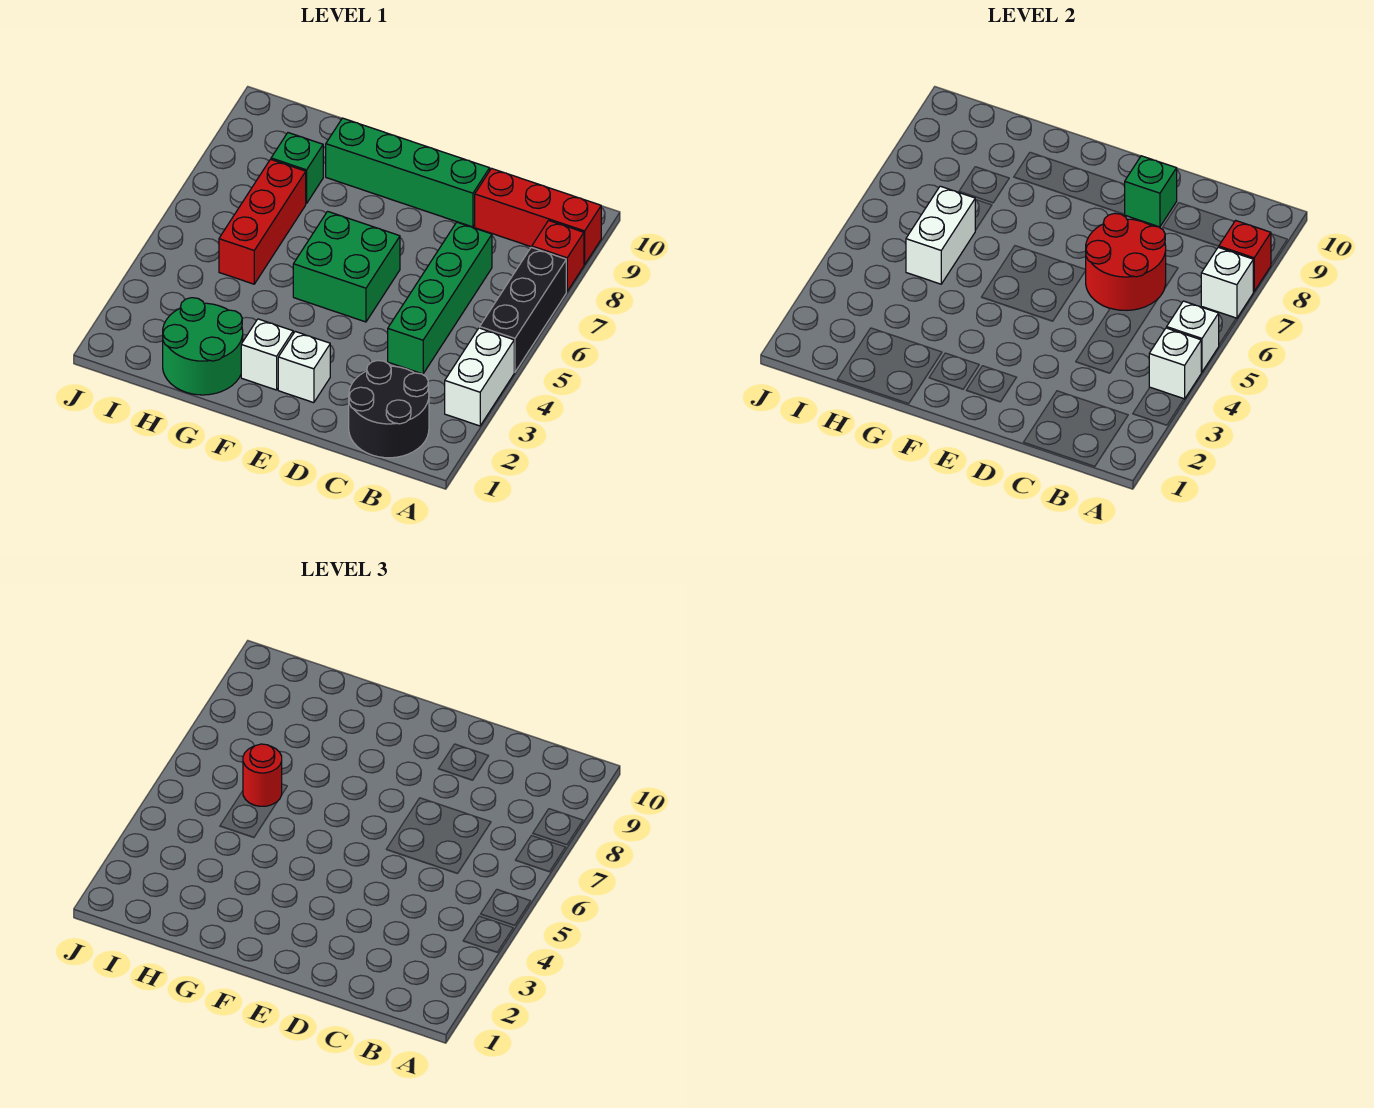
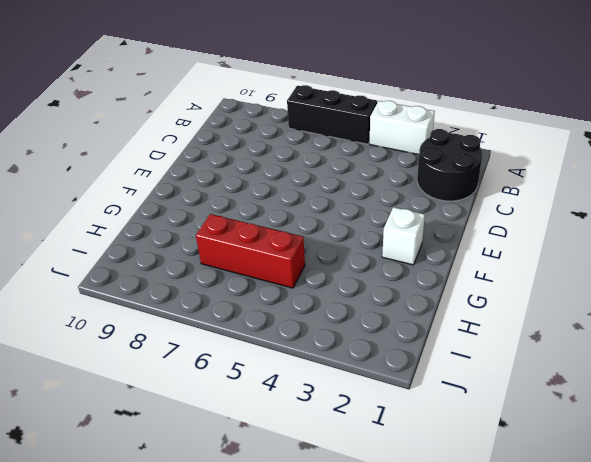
none -> red 1x1 brick [532,220,584,291]
none -> red 1x3 brick [475,168,601,265]
none -> green 1x4 brick [388,222,492,374]

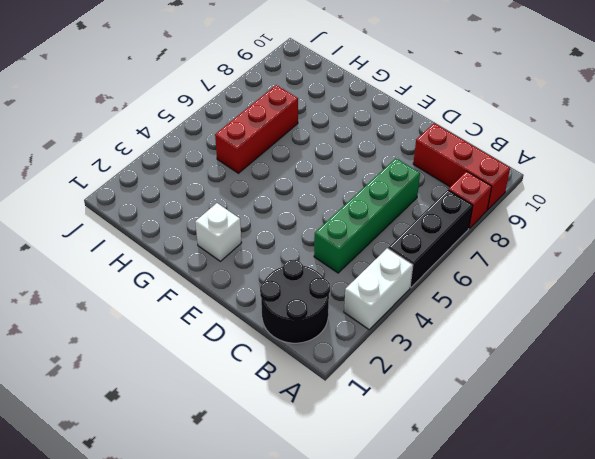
none -> green 1x4 brick [326,118,490,227]
none -> white 1x1 brick [278,332,330,403]
none -> green 2x2 brick [293,211,400,322]

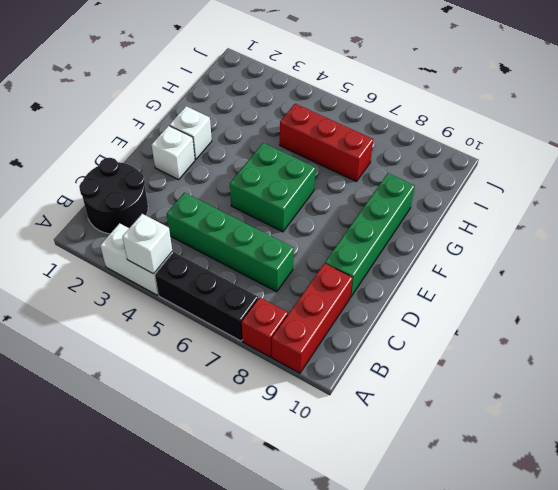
none -> green 2x2 round brick [163,298,243,395]
none -> green 1x1 brick [271,133,323,204]
none -> white 1x1 brick [1167,301,1219,372]

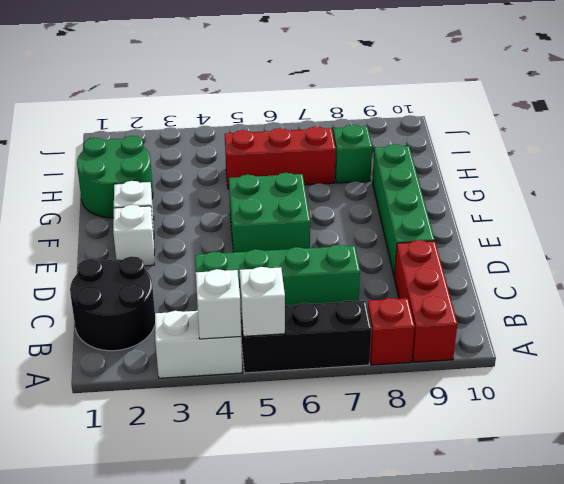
none -> white 1x1 brick [1201,247,1253,318]
none -> red 1x1 brick [1219,220,1271,291]
none -> red 2x2 round brick [1086,213,1166,310]

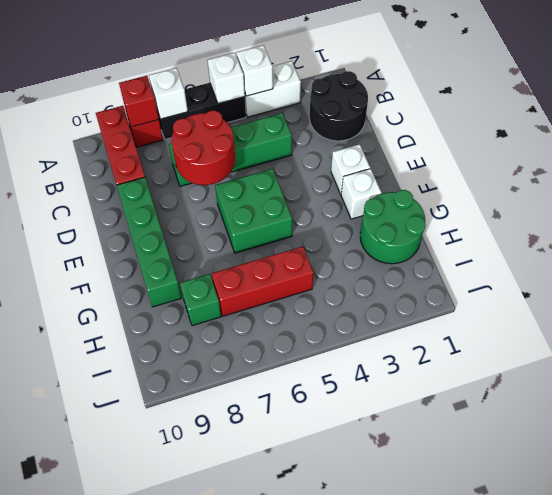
none -> green 1x1 brick [1124,156,1177,227]
none -> white 1x2 brick [906,186,975,284]
none -> red 1x1 round brick [243,744,282,806]

